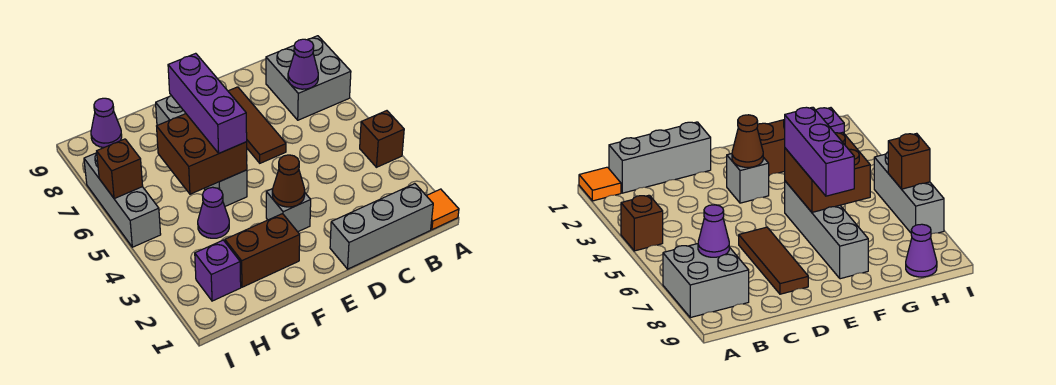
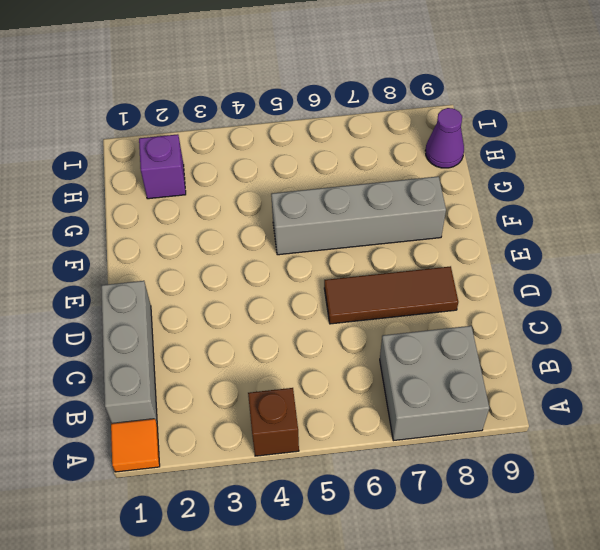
none -> grey 1x1 brick [266,189,311,232]
none -> brown 1x2 brick [225,214,300,287]
none -> purple 1x1 cone [198,187,229,238]

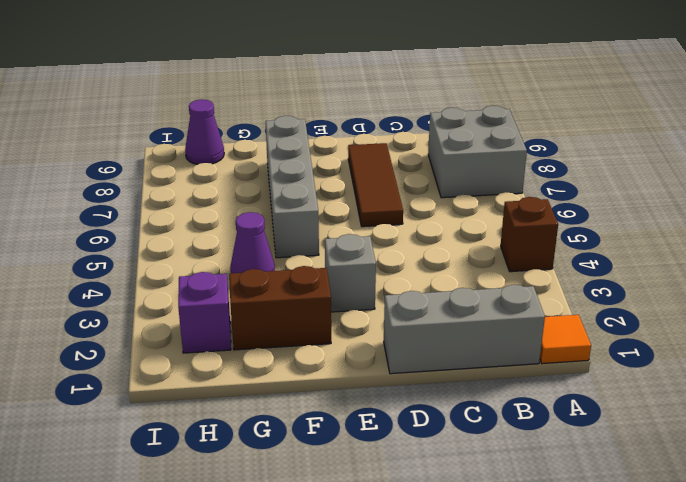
none -> grey 1x3 brick [84,153,161,247]
none -> purple 1x1 cone [288,39,318,89]
none -> brown 1x1 cone [272,155,305,207]

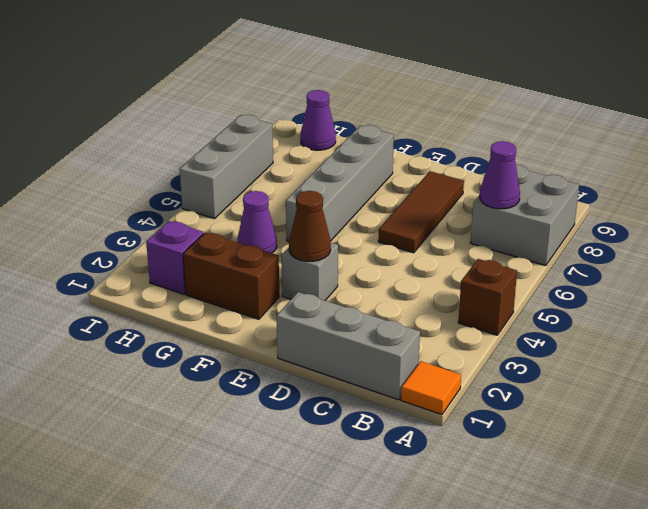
none -> brown 2x2 brick [157,114,247,194]
none -> brown 1x1 brick [97,139,143,199]
none -> purple 1x3 brick [168,53,247,153]

